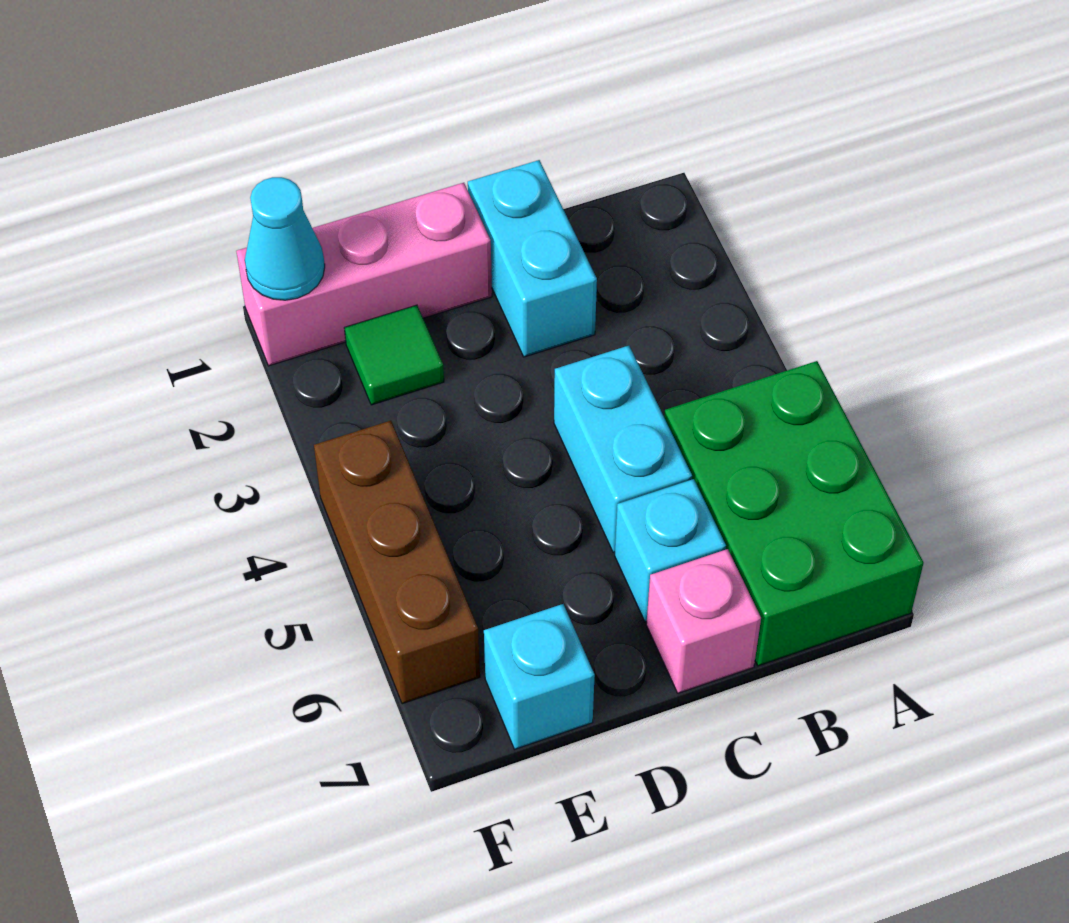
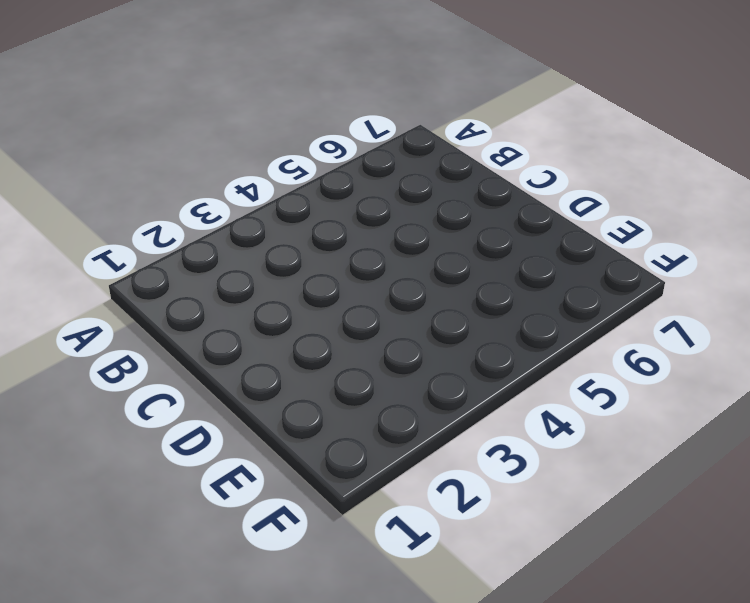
none -> green 2x3 brick [664,361,923,666]
none -> cyan 1x2 brick [468,160,597,357]

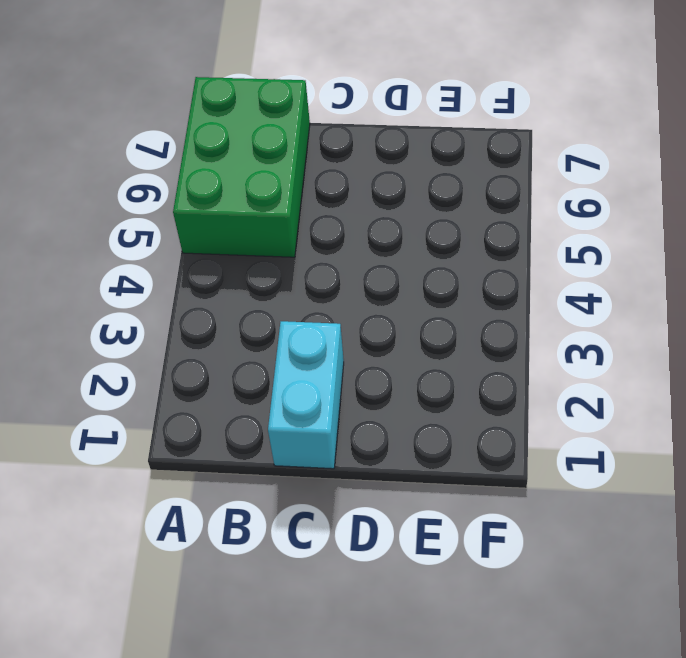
none -> cyan 1x2 brick [554,346,692,553]
none -> cyan 1x1 brick [615,479,726,622]

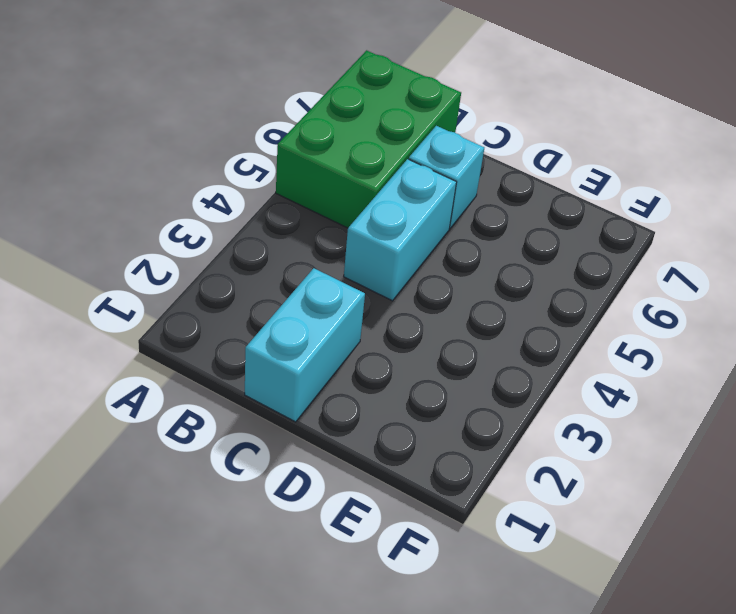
none -> pink 1x1 brick [646,549,761,693]
none -> pink 1x3 brick [236,183,492,366]

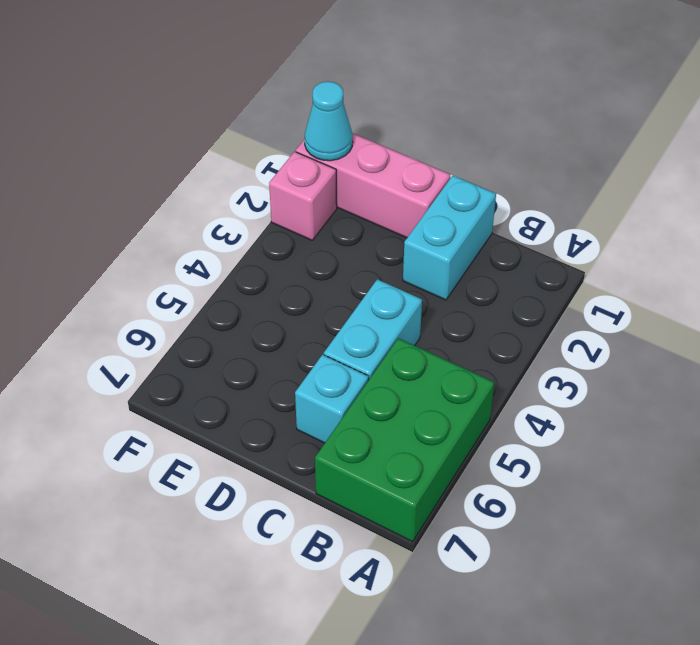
pink 1x1 brick [269,152,337,240] -> pink 1x1 brick moved to [646,549,761,693]
none -> green 1x1 tile [345,305,444,405]
none -> cyan 1x1 brick [484,604,595,749]

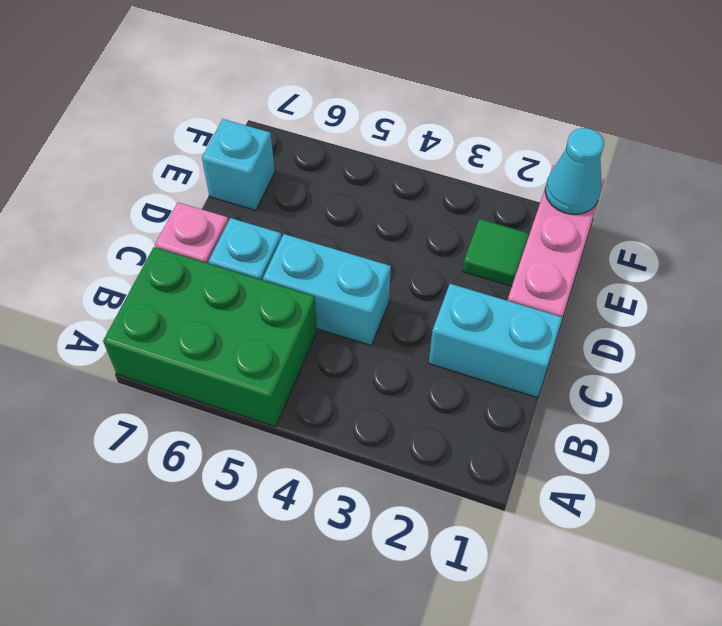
none -> brown 1x3 brick [314,421,480,704]

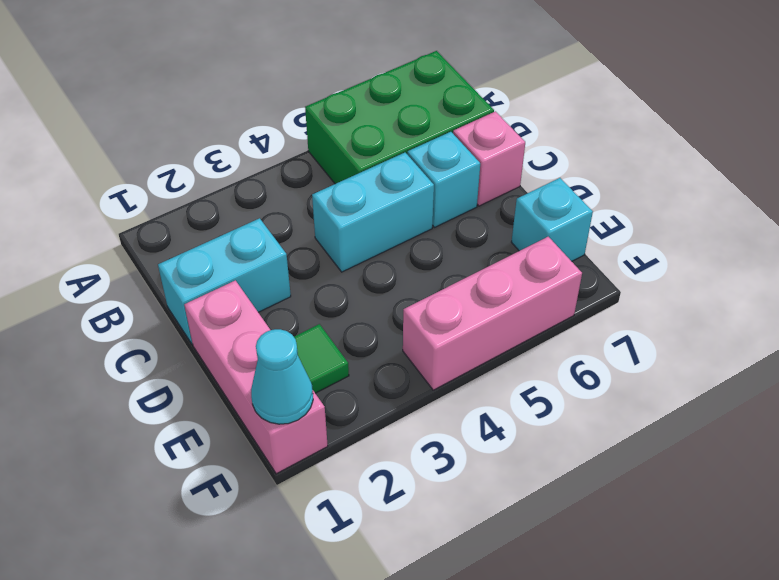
pink 1x3 brick [403,237,582,390] -> brown 1x3 brick [314,421,480,704]

